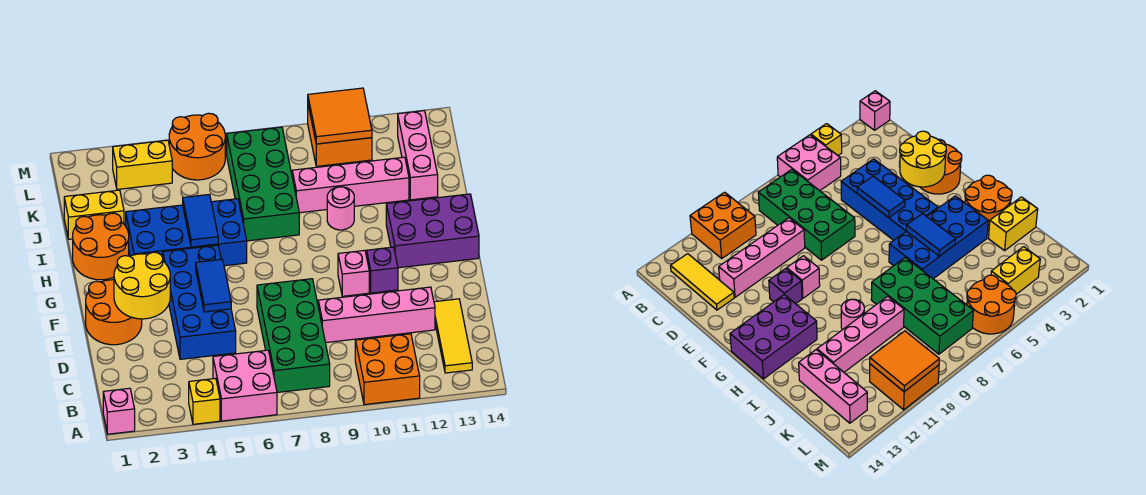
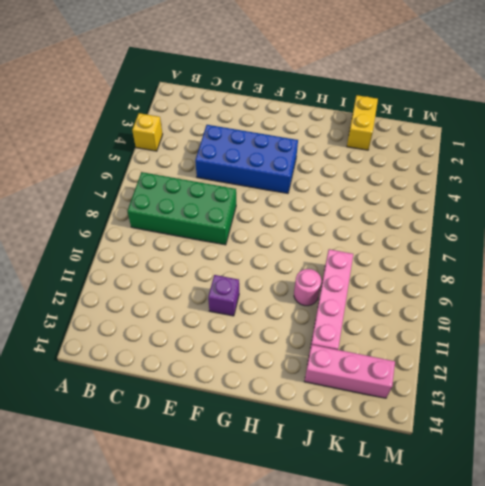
none -> pink 1x1 brick [103,388,135,434]
none -> pink 2x2 brick [213,350,277,421]
none -> orange 2x2 brick [355,334,420,405]

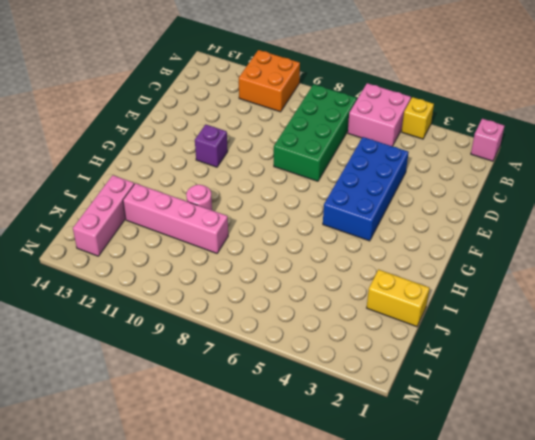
none -> yellow 1x3 tile [434,299,472,373]
none -> pink 1x4 brick [318,287,435,343]
none -> orange 2x2 round brick [86,280,142,345]

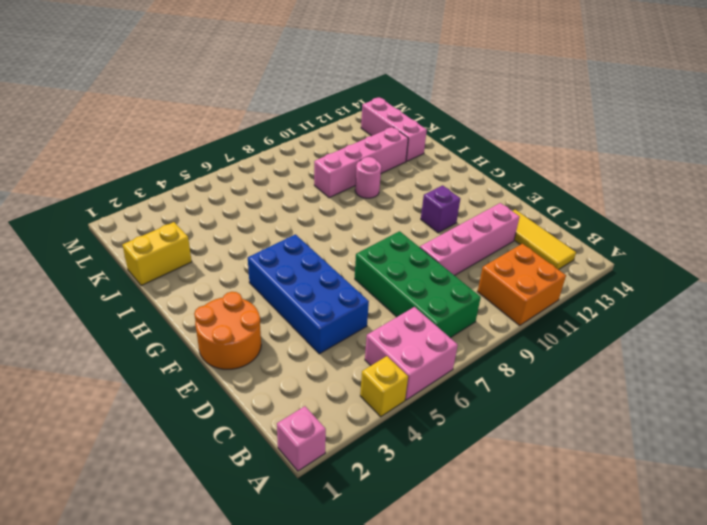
none -> pink 1x1 brick [338,250,369,296]
none -> purple 2x3 brick [386,194,479,268]
none -> orange 2x2 round brick [73,213,129,280]

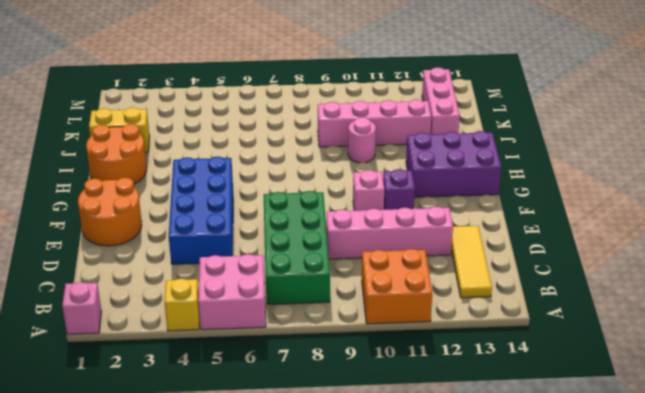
none -> blue 2x4 brick [126,199,247,266]
none -> green 2x4 brick [227,127,299,241]
none -> yellow 1x2 brick [113,140,172,189]

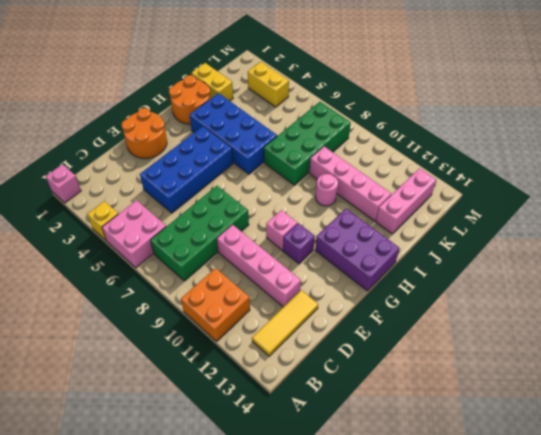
none -> orange 2x2 round brick [169,113,225,180]
none -> orange 2x2 brick [308,106,372,166]
none -> yellow 2x2 round brick [114,252,170,319]

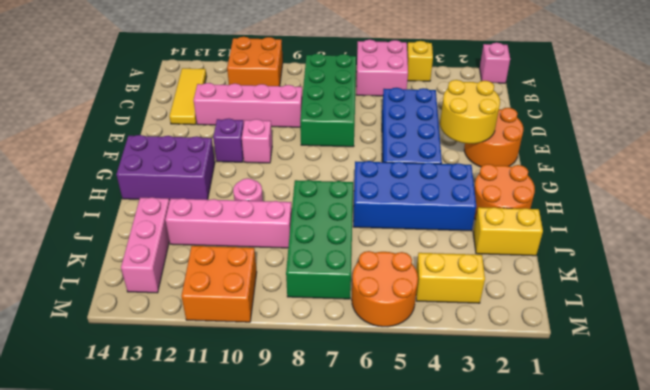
none -> blue 1x2 tile [196,259,231,312]
none -> blue 1x2 tile [183,194,218,247]
none -> orange 2x2 tile [308,88,372,144]

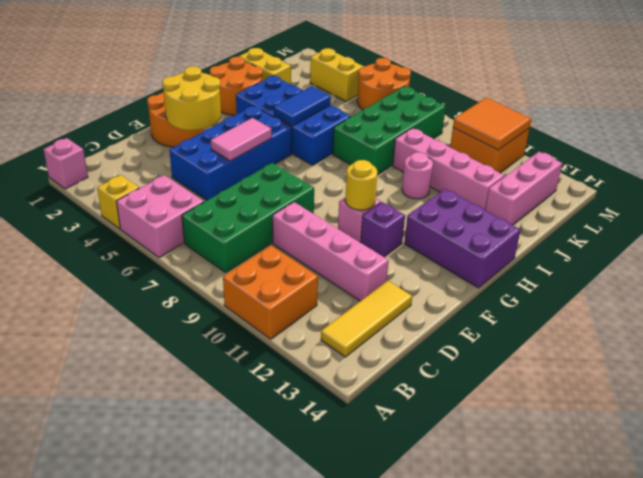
pink 1x2 tile [211,118,272,161] -> blue 1x2 tile [196,259,231,312]
yellow 1x1 round brick [345,160,377,210] -> none

